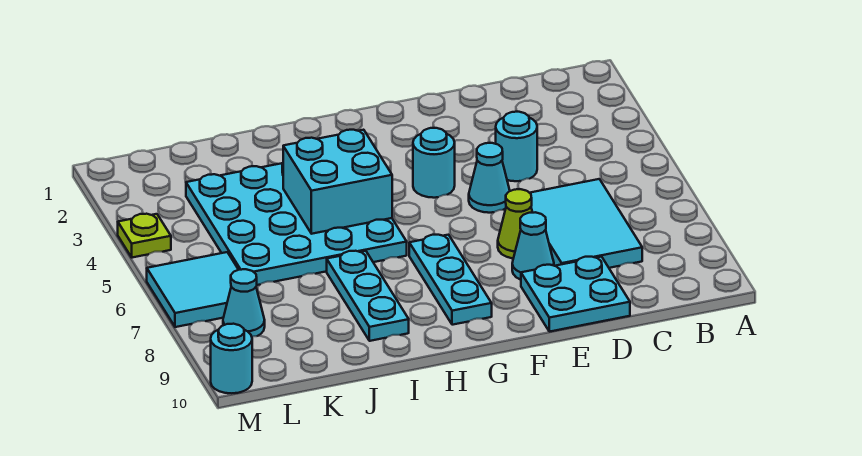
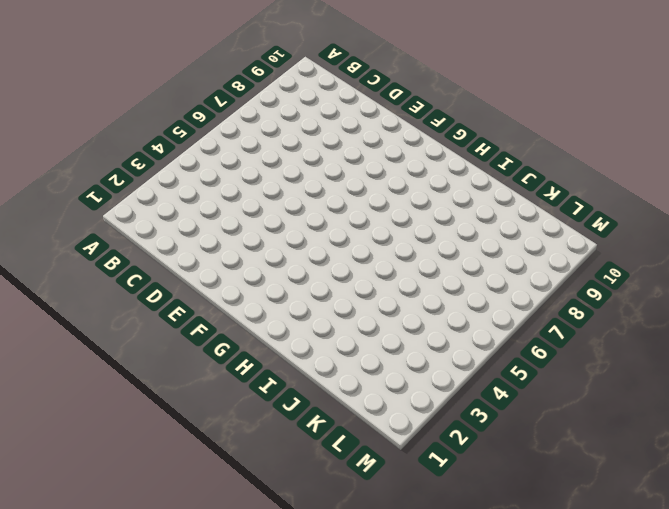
none -> cyan 2x3 tile [530,179,642,268]
none -> cyan 1x1 round brick [496,112,537,181]
none -> cyan 2x2 plate [521,257,630,332]

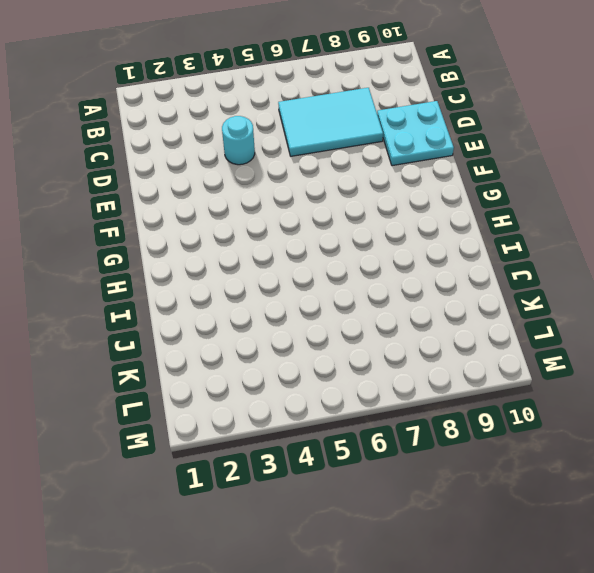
none -> cyan 1x1 cone [469,143,510,213]
none -> lime 1x1 cone [498,189,533,258]
none -> cyan 1x1 cone [512,212,554,280]

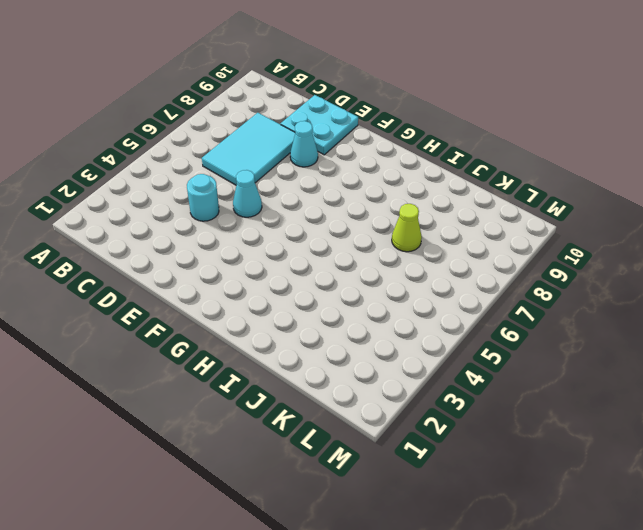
lime 1x1 cone [392,204,422,252] -> lime 1x1 cone moved to [498,189,533,258]
none -> cyan 1x1 round brick [413,128,455,198]
none -> cyan 1x3 plate [409,235,492,325]
none -> cyan 4x4 plate [186,163,407,285]

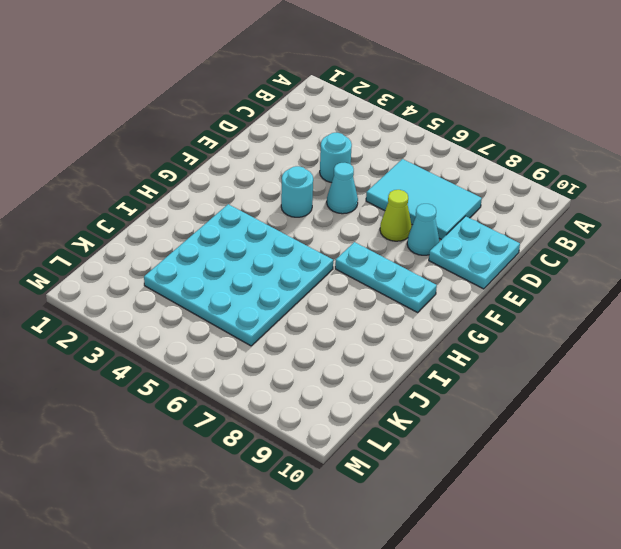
none -> cyan 1x3 plate [327,251,409,341]
none -> cyan 2x2 tile [147,252,238,327]
none -> cyan 1x1 cone [223,269,265,337]

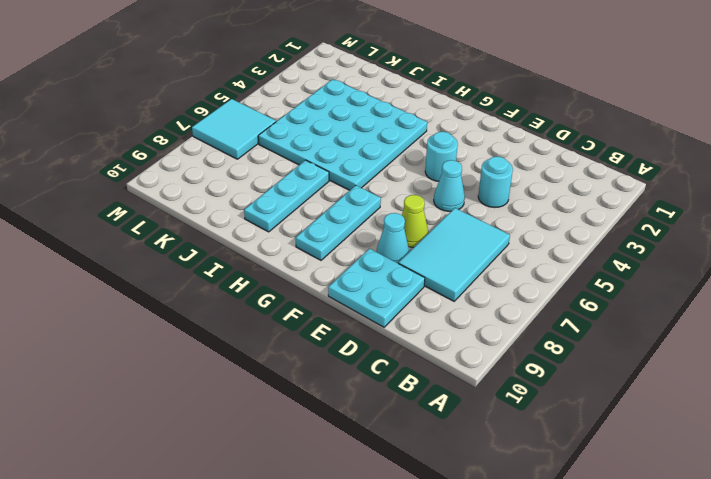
none -> cyan 1x1 cone [223,269,265,337]
none -> lime 1x1 plate [118,214,171,258]
none -> cyan 1x1 round brick [211,324,252,393]

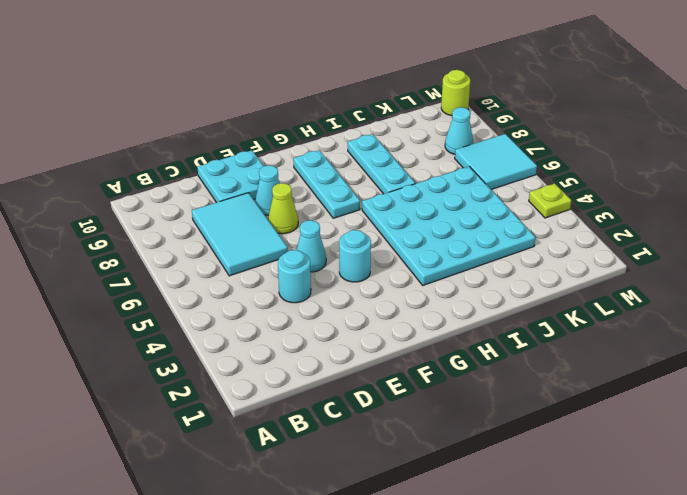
lime 1x1 round brick [441,70,470,116] -> cyan 1x1 round brick [211,324,252,393]
none -> cyan 2x2 brick [283,130,392,234]

